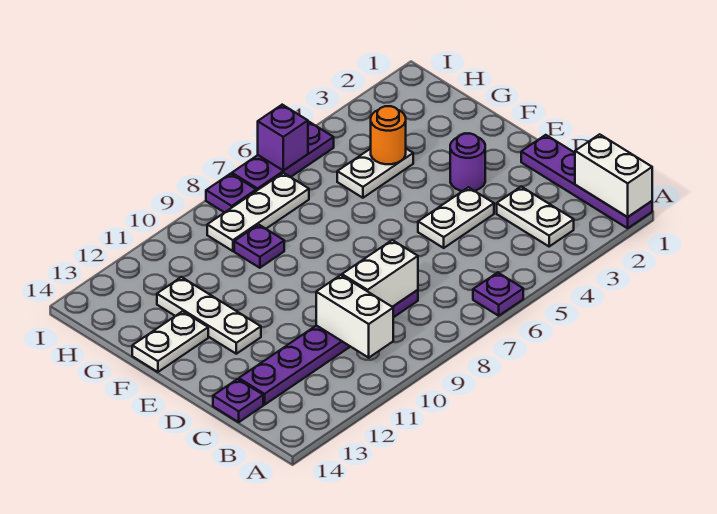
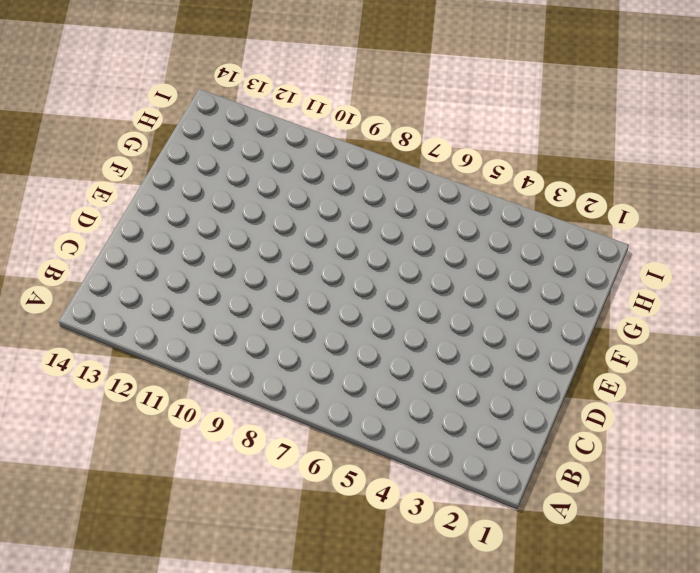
none -> purple 1x4 plate [521,135,652,228]
none -> purple 1x1 plate [473,272,523,316]
none -> white 1x2 plate [497,187,574,246]

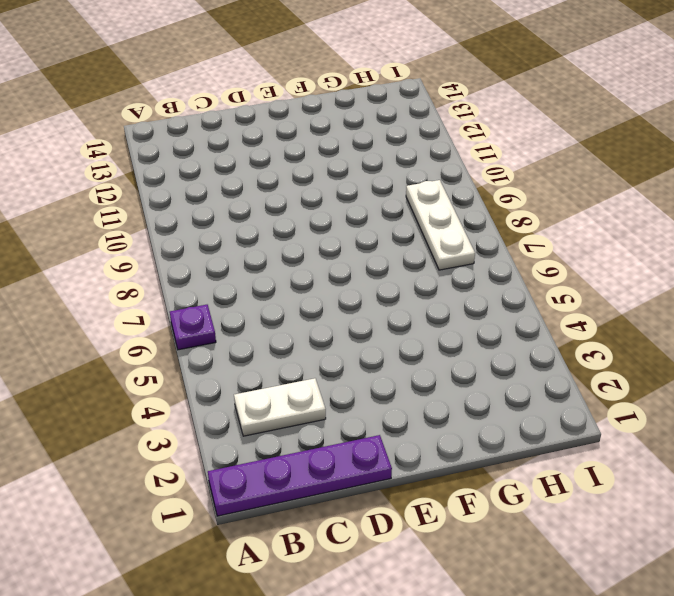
none -> purple 1x6 plate [239,290,418,405]
none -> purple 1x1 plate [213,379,263,422]
none -> white 1x2 plate [418,187,494,248]

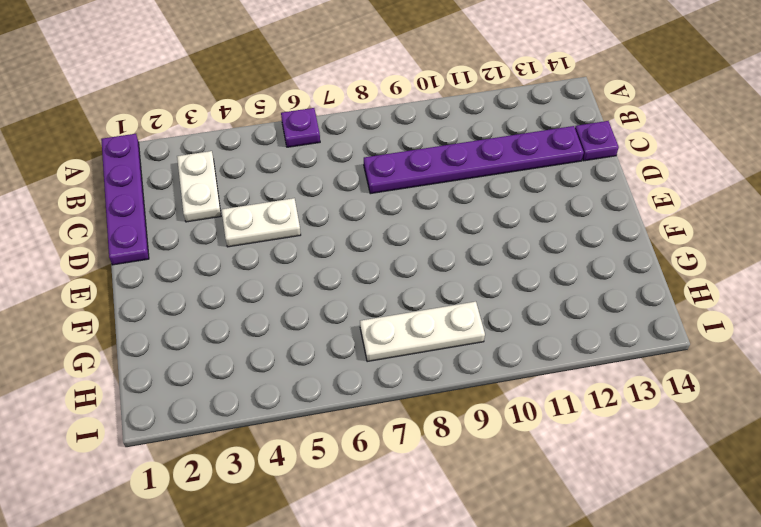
none -> purple 1x1 round brick [450,134,485,191]
none -> white 1x3 plate [157,277,261,354]
none -> white 1x2 plate [132,311,208,372]

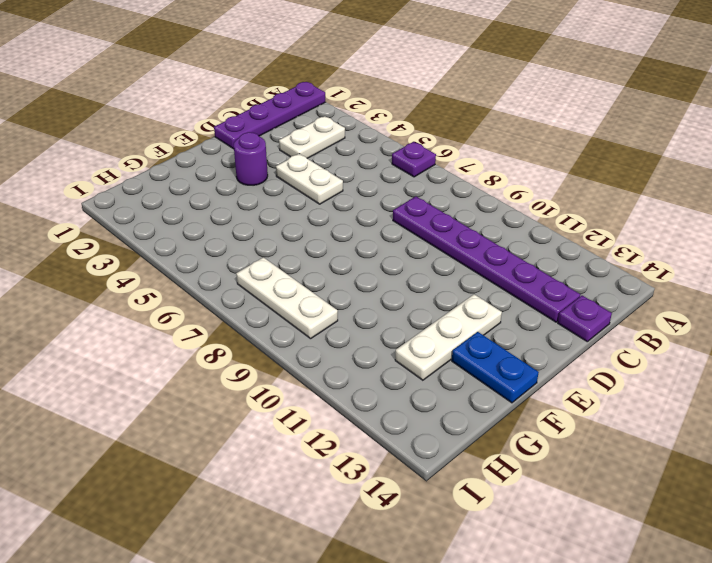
blue 1x2 plate [452,332,539,403] -> white 1x2 plate [132,311,208,372]
none -> white 1x2 plate [337,149,413,198]
none -> purple 1x1 plate [234,225,284,268]
none -> purple 1x3 plate [232,121,334,191]

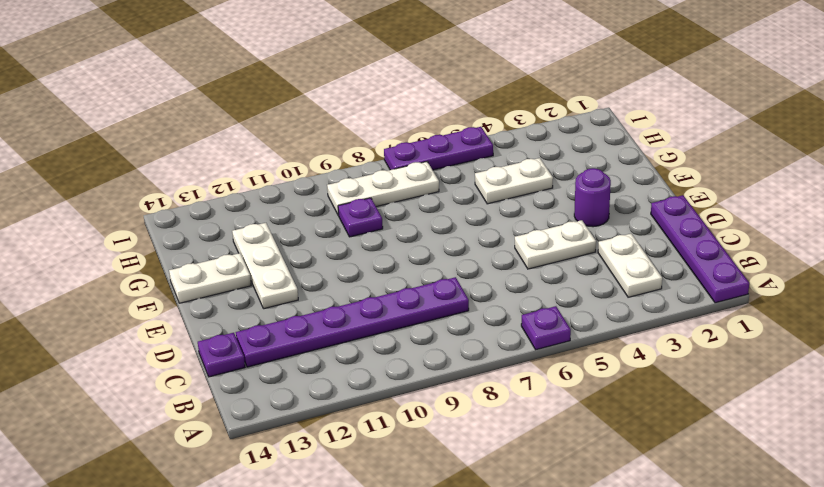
none -> purple 1x1 plate [206,174,256,213]
none -> white 1x2 brick [575,134,652,217]
none -> white 1x2 brick [316,275,393,358]

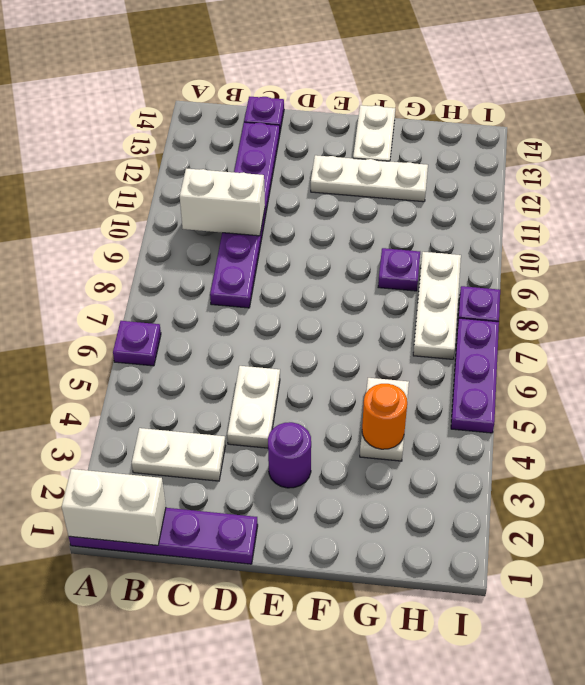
none -> white 1x2 brick [342,240,418,307]
none -> purple 1x1 brick [258,105,308,171]

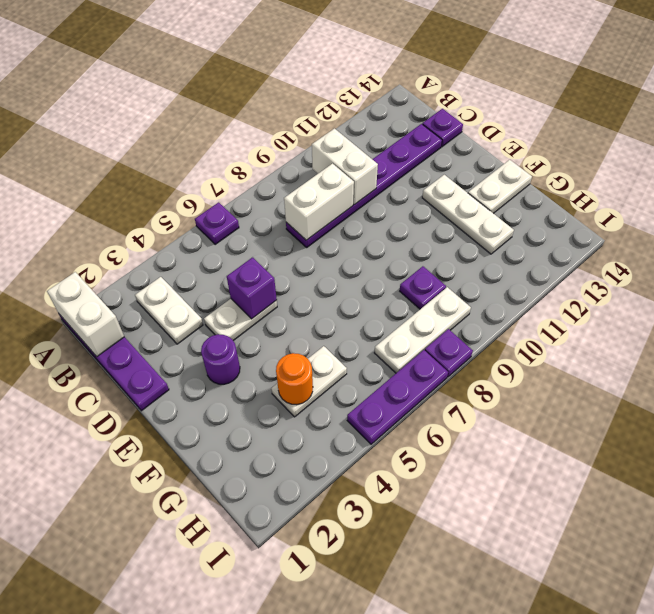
purple 1x1 brick [227,258,277,319] -> purple 1x1 brick moved to [258,105,308,171]

